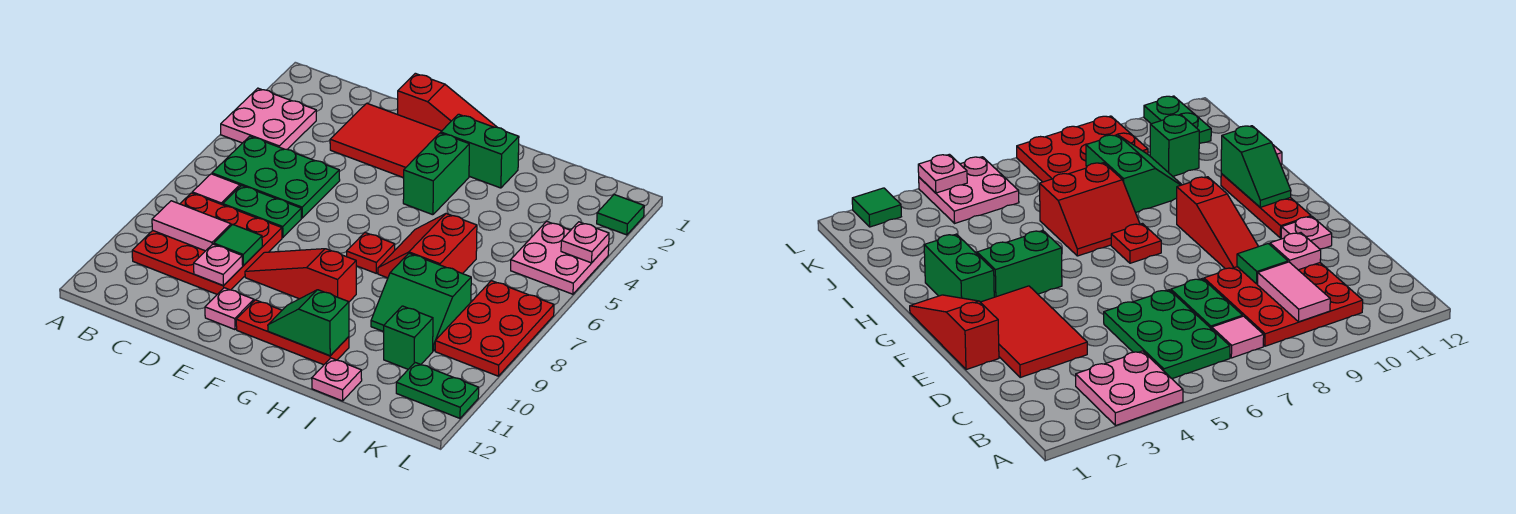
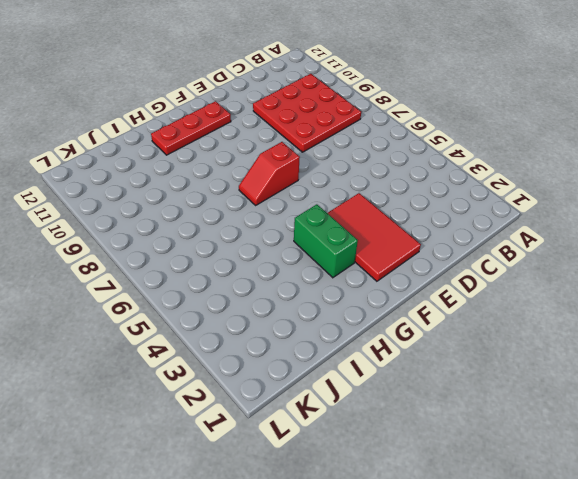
red 2x3 tile [328,193,421,281] -> red 2x3 tile turned to [330,103,441,178]
red 1x2 slope [239,142,300,205] -> red 1x1 plate [347,233,395,273]
none -> pink 2x2 plate [221,88,316,149]
none -> green 2x3 plate [212,136,340,218]
none -> pink 1x1 tile [192,174,240,205]

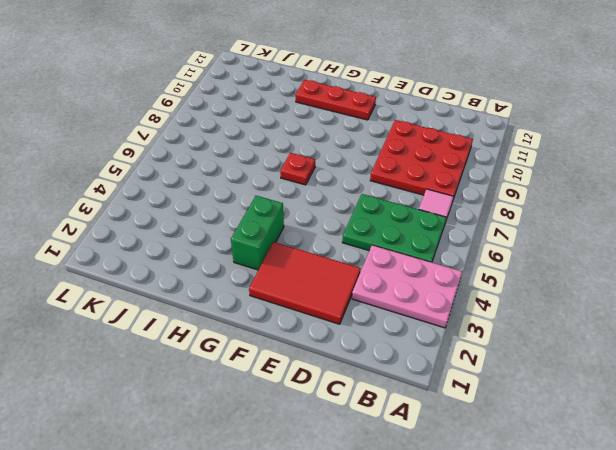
pink 2x3 plate [352,245,462,328] -> pink 2x2 plate [221,88,316,149]
none -> green 1x2 plate [223,186,301,238]
none -> red 1x3 slope [398,73,496,131]
none -> red 1x3 slope [245,249,356,302]

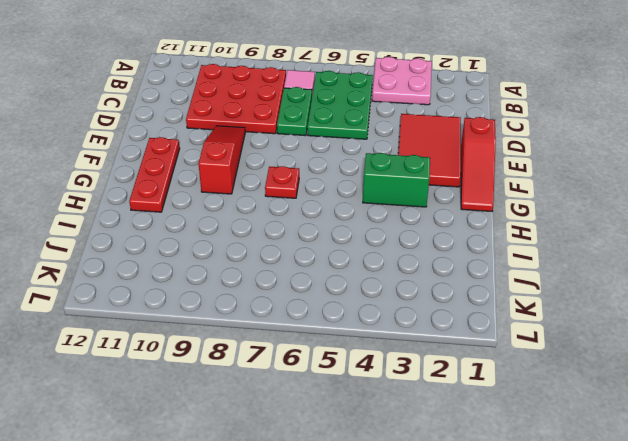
none -> pink 1x1 plate [205,288,254,330]
none -> green 1x2 brick [441,114,519,188]
none -> red 2x2 slope [378,214,477,278]

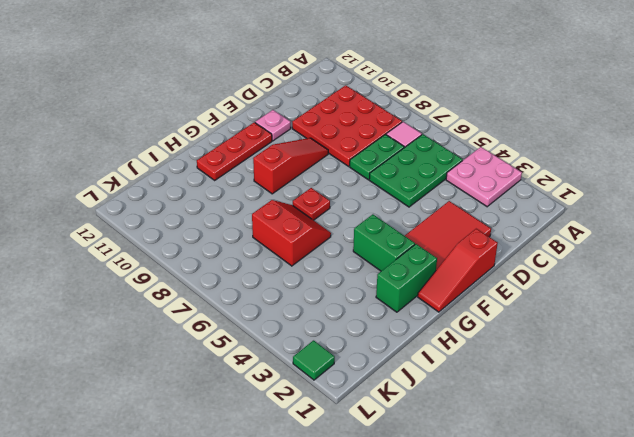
none -> green 2x2 slope [371,253,471,351]
none -> pink 1x1 plate [312,358,362,401]
none -> green 1x1 brick [384,306,433,369]

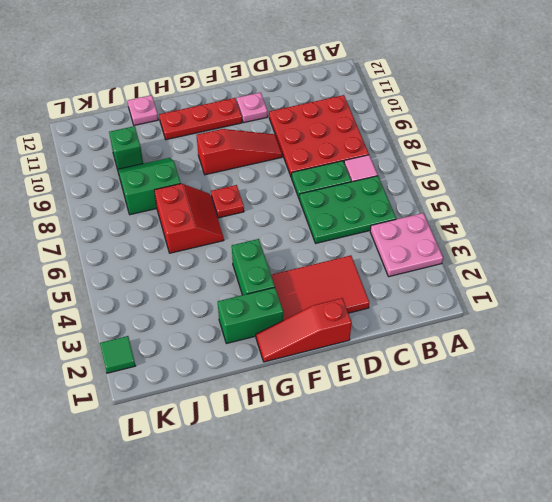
none -> pink 2x2 plate [511,221,609,294]
none -> red 2x3 plate [435,281,554,376]
none -> green 1x2 plate [396,363,479,418]

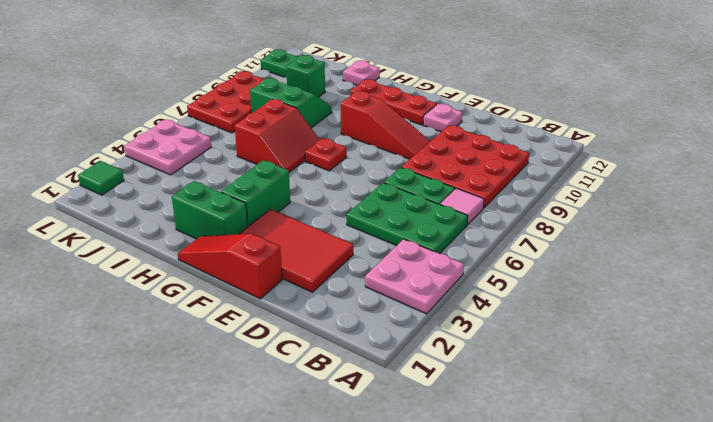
none -> pink 1x2 tile [152,201,231,251]
none -> green 1x1 tile [214,224,262,266]
none -> pink 1x1 plate [194,244,243,286]

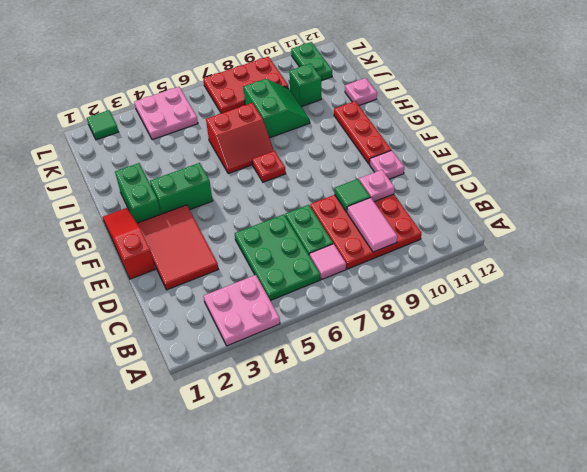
none -> red 1x3 slope [245,249,356,302]
none -> green 1x2 slope [268,290,349,356]
none -> pink 1x1 plate [561,222,609,263]

